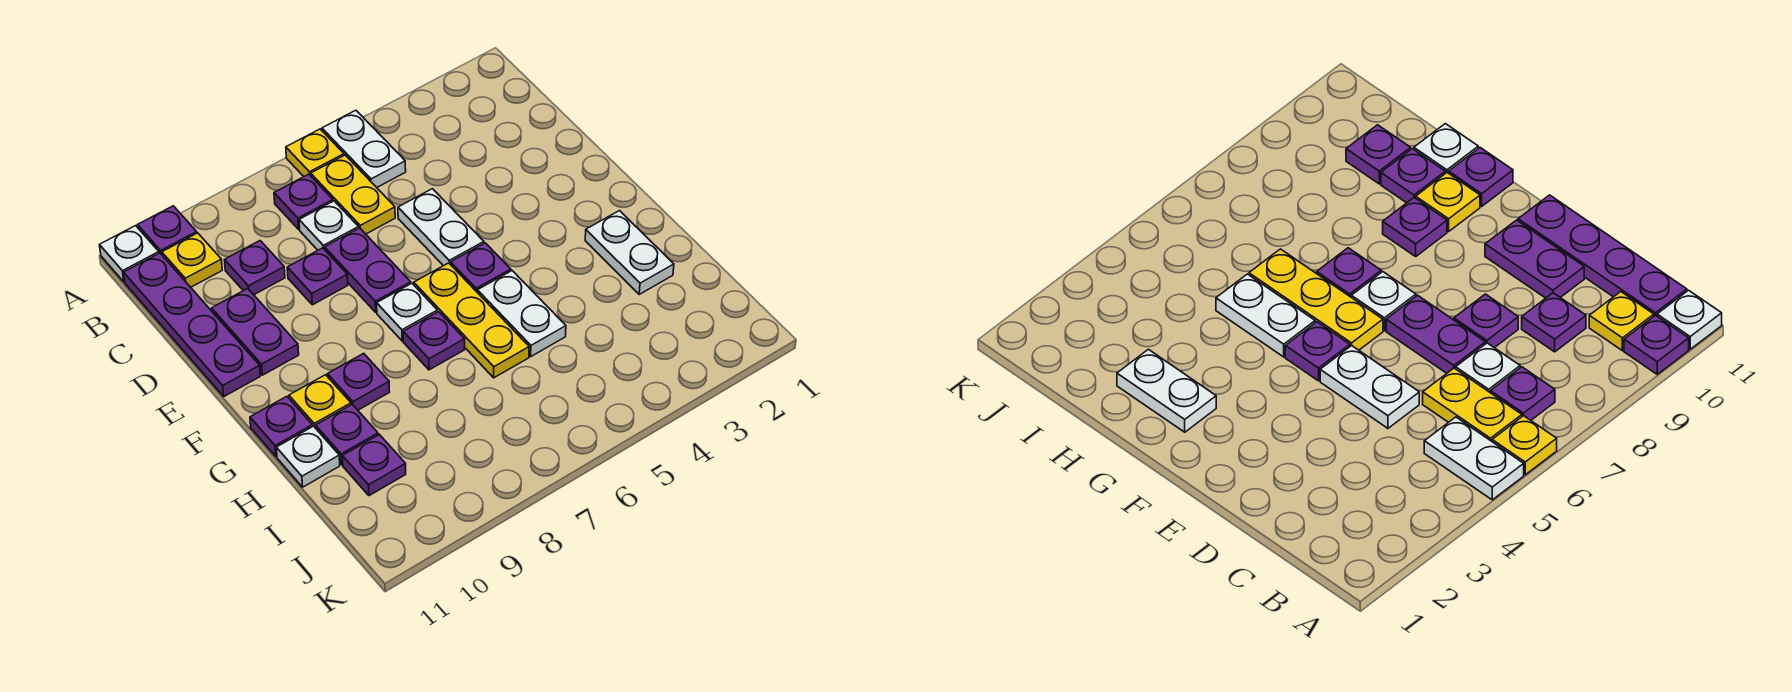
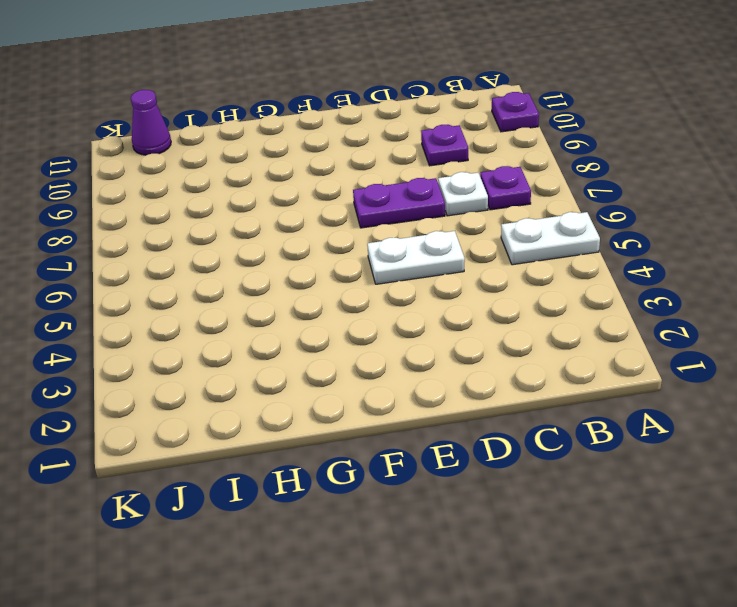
purple 1x1 cone [131,90,171,155] -> none
none -> yellow 1x1 plate [286,129,344,176]
none -> white 1x1 plate [100,226,159,282]
none -> yellow 1x2 plate [311,155,395,234]

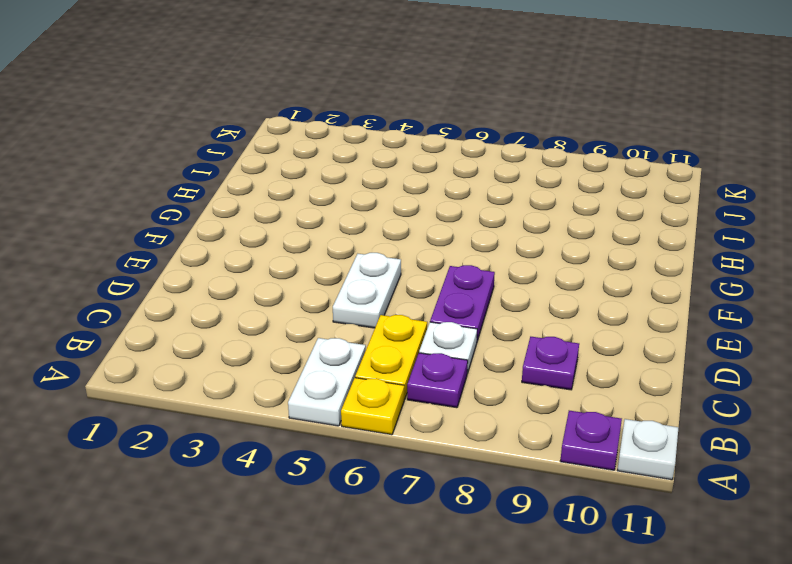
none -> yellow 1x1 plate [162,233,222,287]
none -> purple 1x4 plate [124,253,260,396]
none -> purple 1x1 plate [287,248,348,305]

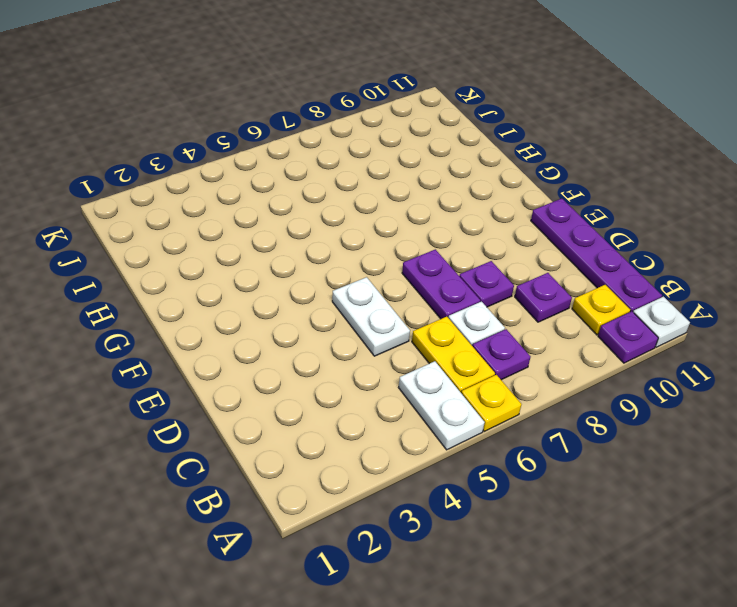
none -> purple 1x2 plate [212,288,299,375]
none -> purple 1x1 plate [451,243,511,292]
none -> yellow 1x3 plate [414,263,529,378]

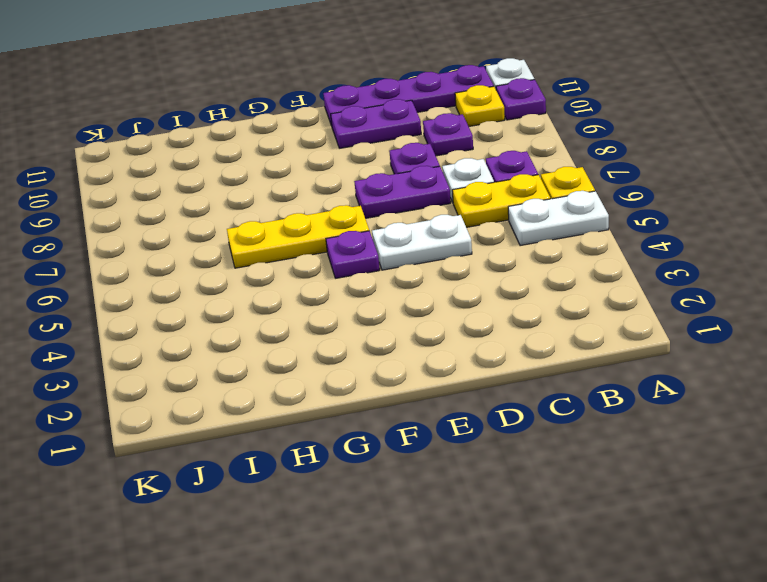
none -> white 1x1 plate [377,283,437,341]
none -> white 1x2 plate [585,211,674,294]
none -> white 1x2 plate [477,271,566,356]

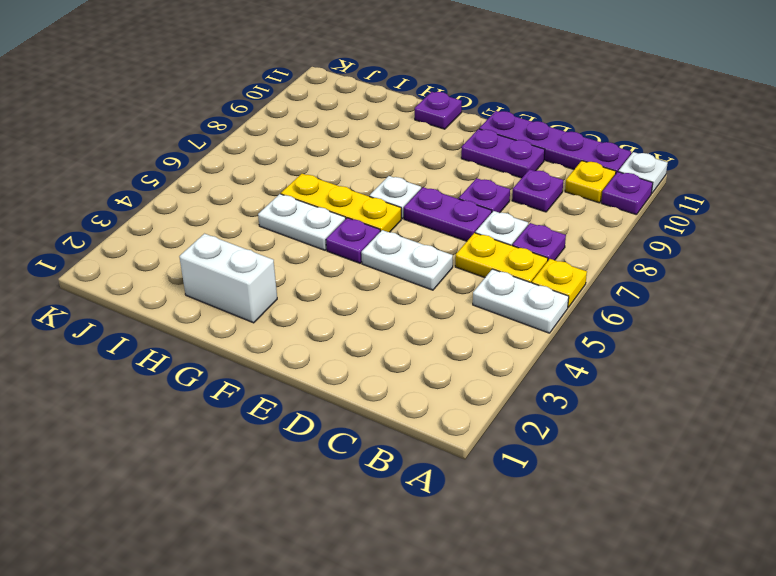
white 1x2 brick [179,234,277,323] -> white 1x2 plate [585,211,674,294]
none -> purple 1x1 plate [403,312,465,370]
none -> purple 1x1 plate [327,353,390,410]
none -> yellow 1x1 plate [289,375,351,428]

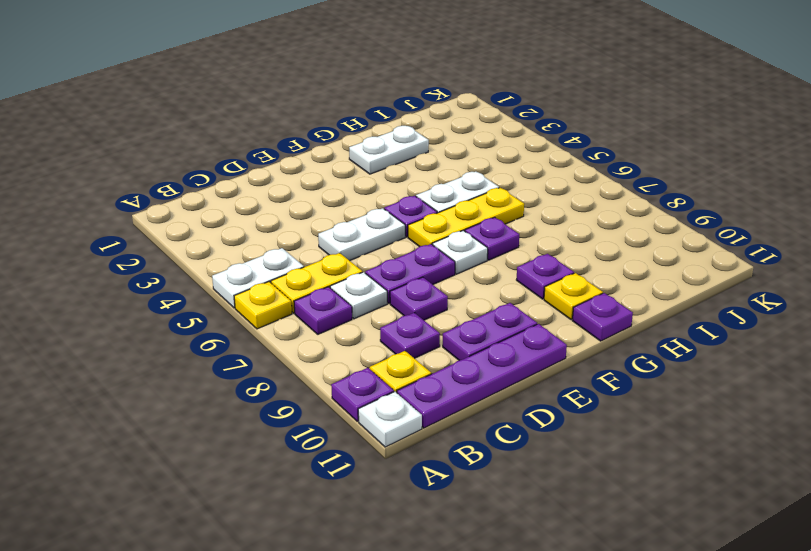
none -> purple 1x1 plate [316,405,378,465]
none -> white 1x1 plate [276,426,340,487]
none -> purple 1x1 plate [343,434,406,496]

